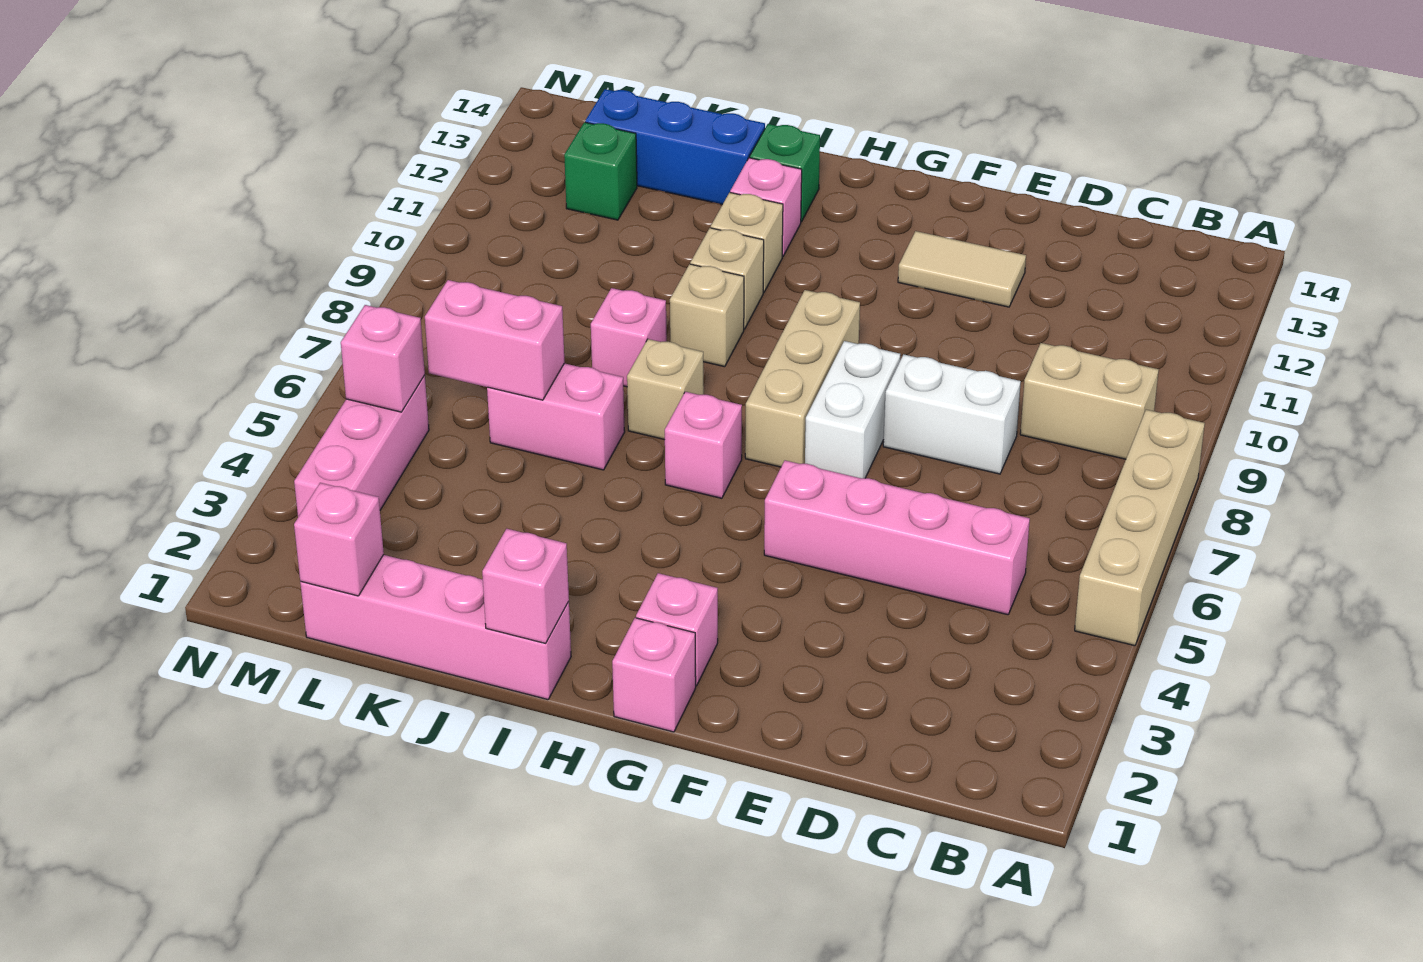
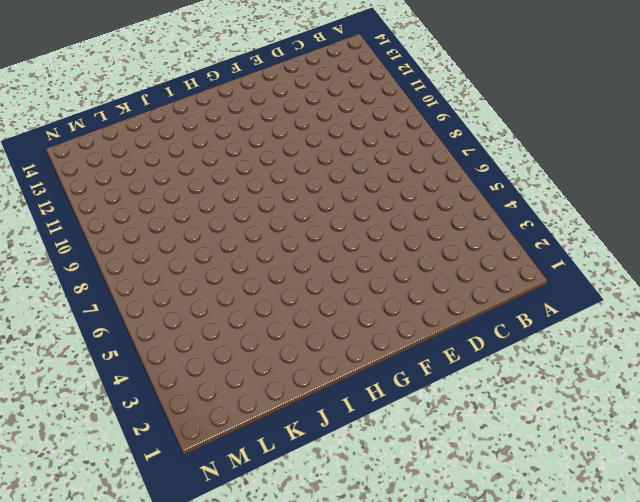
none -> tan 1x4 brick [1075,410,1205,646]
none -> tan 1x2 brick [1020,343,1159,459]
none -> pink 1x4 brick [764,460,1030,615]

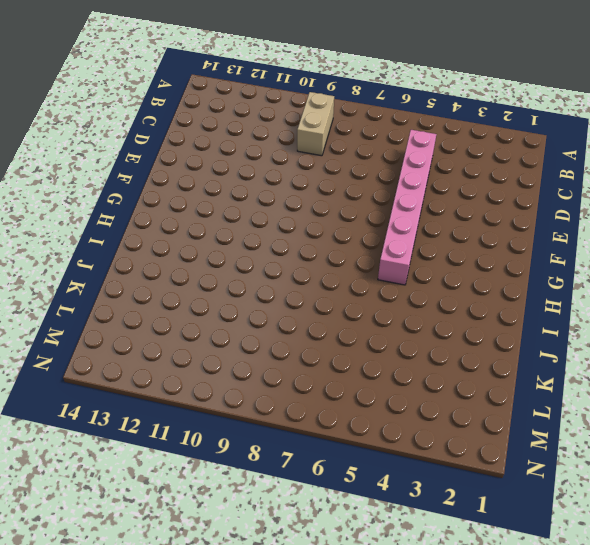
pink 1x6 brick [378,130,436,285] -> pink 1x4 brick [764,460,1030,615]
none -> tan 1x4 brick [1075,410,1205,646]
none -> white 1x2 brick [883,354,1021,474]
none -> tan 1x2 tile [898,231,1026,307]

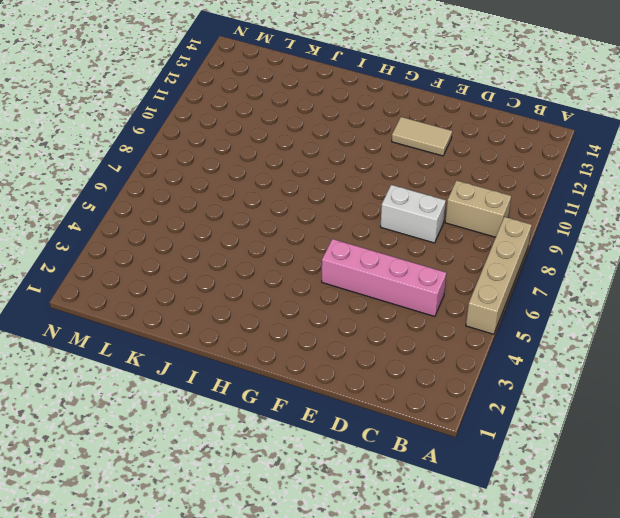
none -> white 1x2 brick [805,341,900,478]
none -> pink 1x1 brick [612,618,696,732]
none -> pink 1x1 brick [636,573,718,686]

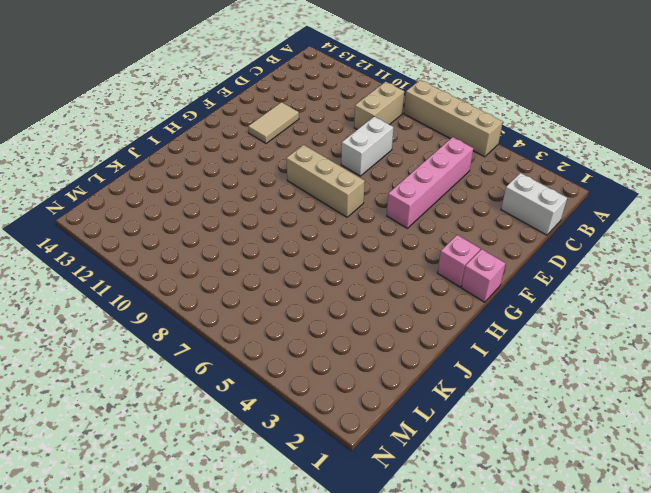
white 1x2 brick [501,173,567,235] -> white 1x2 brick moved to [805,341,900,478]
none -> pink 1x1 brick [665,392,742,498]
none -> pink 1x4 brick [300,555,571,700]
none -> tan 1x1 brick [627,339,704,440]

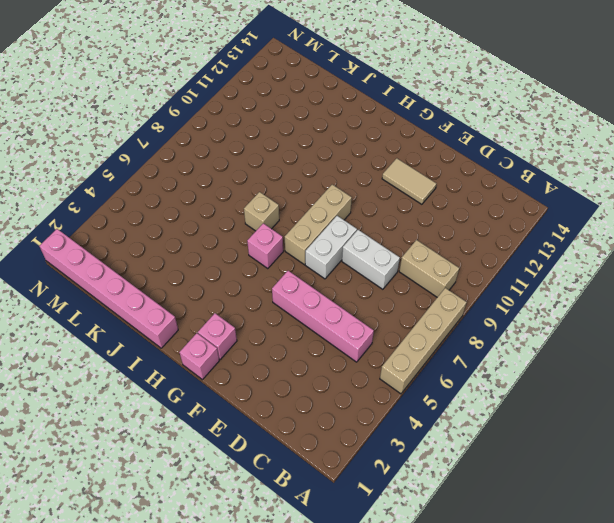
pink 1x6 brick [40,229,178,348] -> pink 1x4 brick [300,555,571,700]
none -> tan 1x1 brick [670,264,744,367]
none -> tan 1x1 brick [690,228,764,329]
none -> tan 1x1 brick [711,192,783,293]

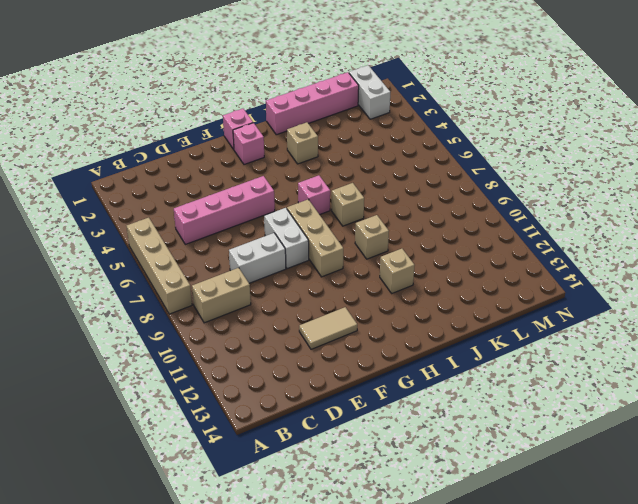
tan 1x1 brick [287,122,318,164] -> tan 1x1 brick moved to [690,228,764,329]
white 1x2 brick [349,65,390,119] -> none
none -> pink 1x1 brick [730,158,802,257]
none -> green 1x1 brick [750,124,820,222]
none -> pink 1x2 brick [487,363,625,470]

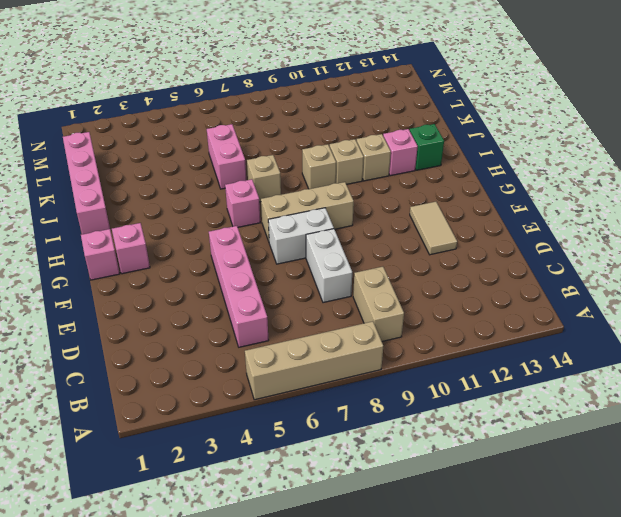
none -> pink 1x1 brick [591,288,667,387]
none -> blue 1x3 brick [585,89,765,204]
none -> green 1x1 brick [564,122,637,220]

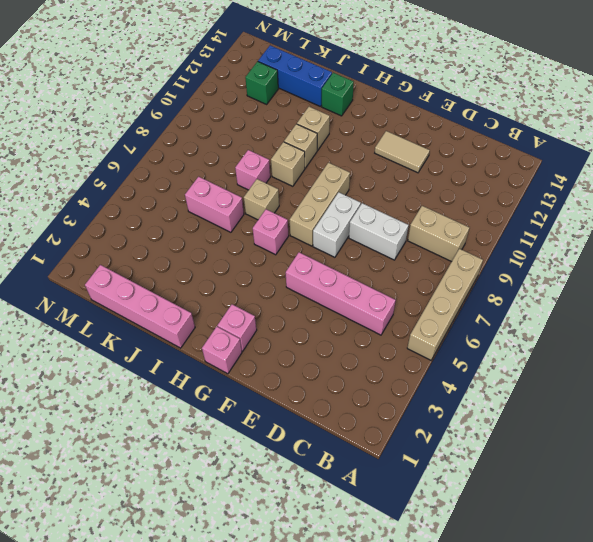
none -> pink 1x1 brick [730,158,802,257]
none -> pink 1x3 brick [294,375,429,517]
none -> pink 1x1 brick [482,529,569,643]

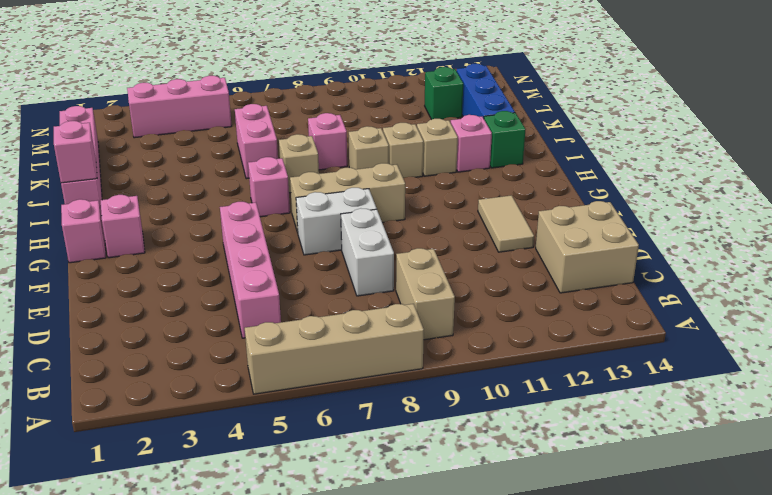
tan 2x2 brick [536,201,639,293] -> none
none -> pink 1x2 brick [425,280,565,400]
none -> pink 1x1 brick [294,483,384,596]
none -> pink 1x1 brick [341,305,425,412]

